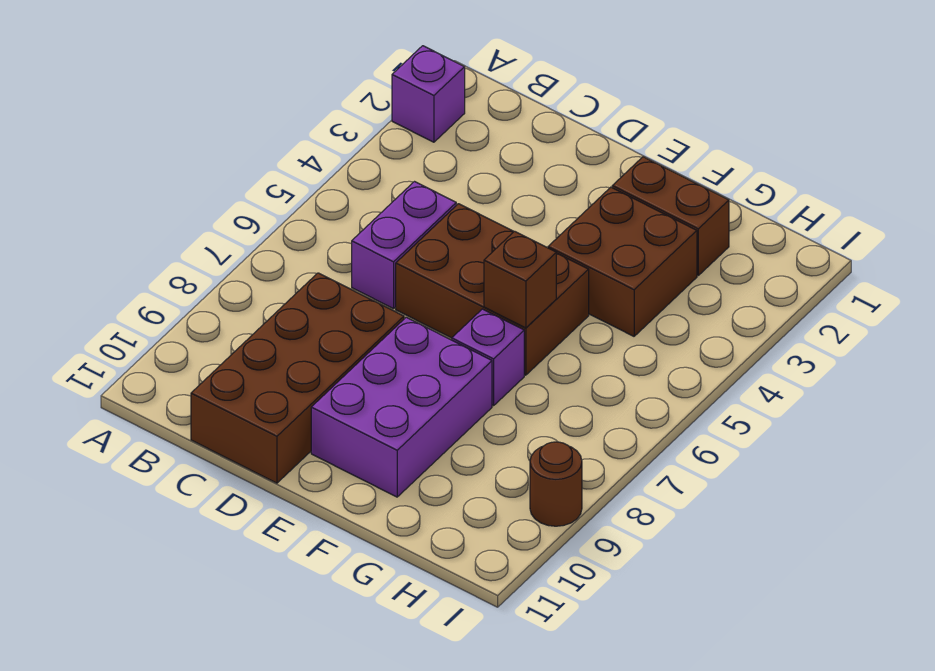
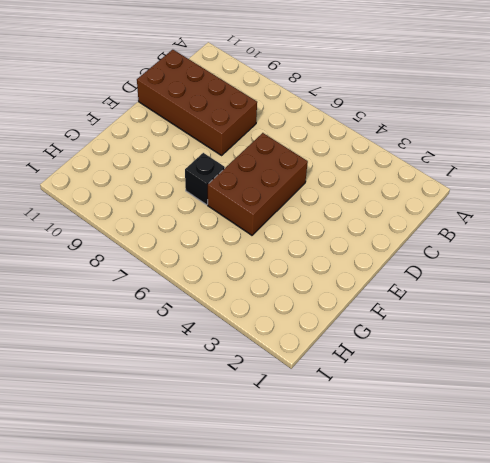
black 1x1 brick [185,153,225,205] -> purple 1x1 brick [452,309,524,406]
none -> purple 1x1 brick [392,46,465,142]
none -> purple 1x2 brick [352,182,456,309]

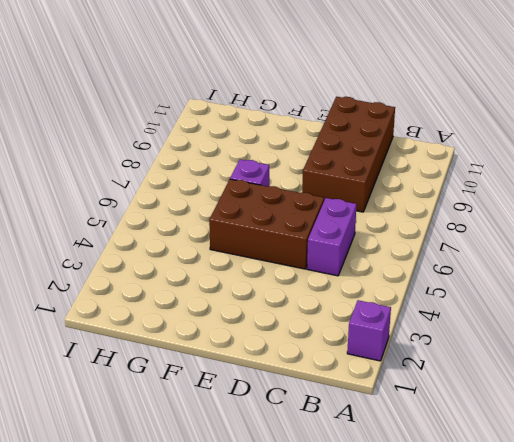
none -> purple 2x3 brick [311,317,492,497]
none -> brown 1x2 brick [612,157,729,275]

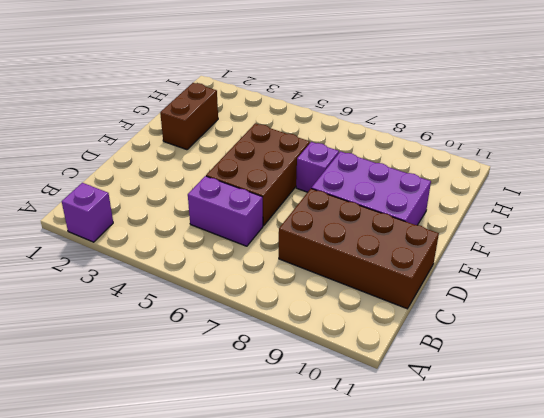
none -> brown 2x2 brick [548,187,697,336]
none -> brown 1x1 round brick [530,442,582,526]

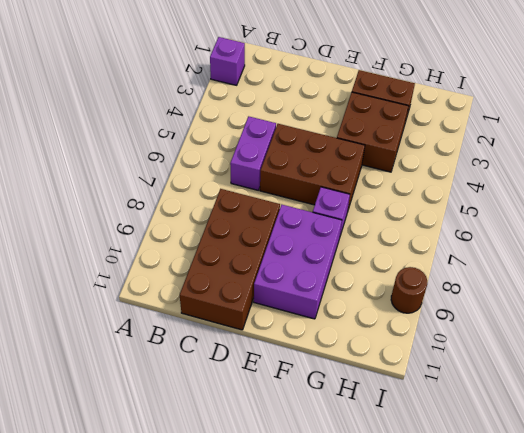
none -> brown 1x1 brick [484,231,556,328]

